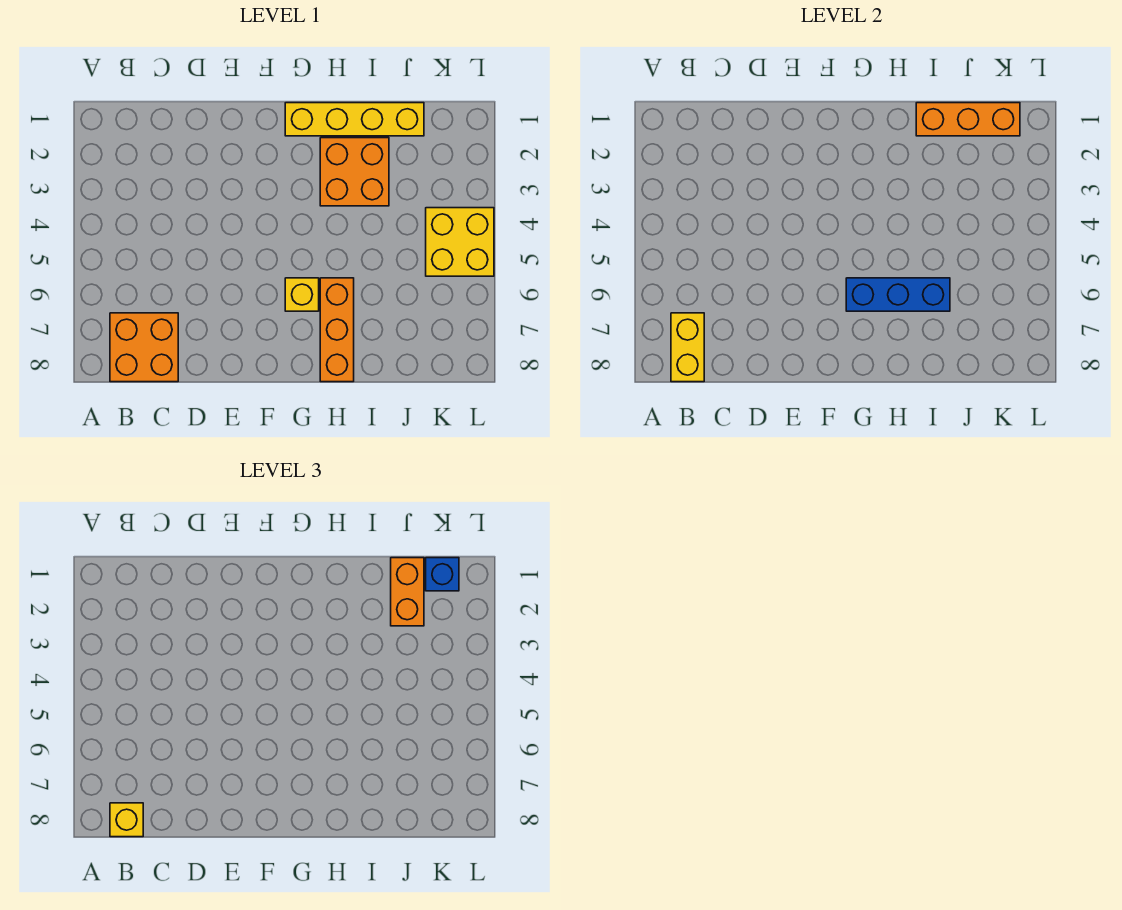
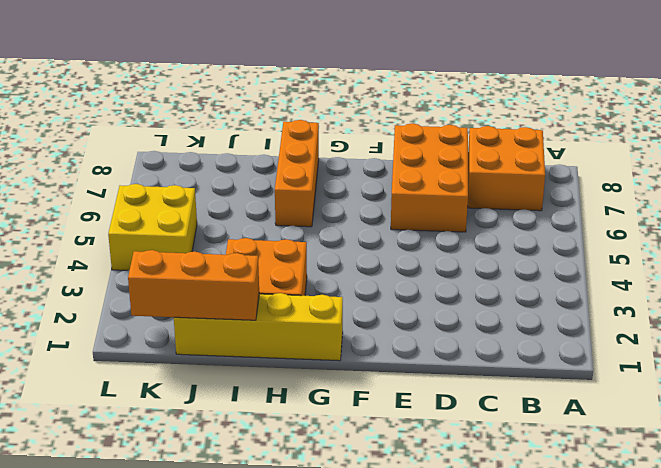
orange 2x3 brick [391,123,468,232] -> none
none -> yellow 1x1 brick [285,278,319,311]
none -> yellow 1x2 brick [671,313,704,382]
none -> blue 1x3 brick [846,278,950,311]

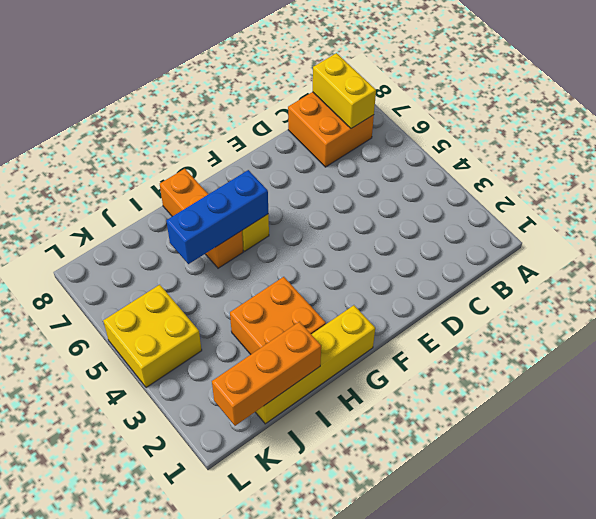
none -> yellow 1x1 brick [110,803,143,837]
none -> orange 1x2 brick [391,558,424,626]
none -> blue 1x1 brick [426,558,459,591]

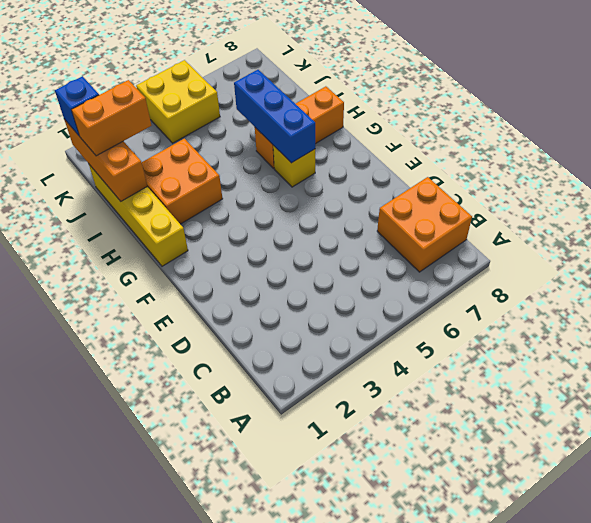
none -> yellow 1x2 brick [671,313,704,382]
none -> yellow 1x1 brick [110,803,143,837]

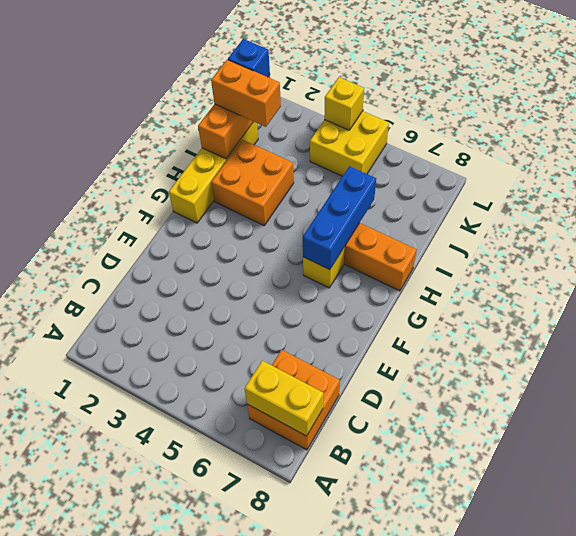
yellow 1x1 brick [324,77,364,130] -> yellow 1x1 brick moved to [110,803,143,837]

